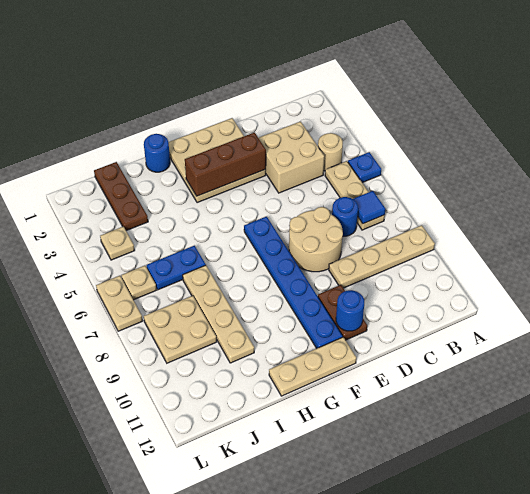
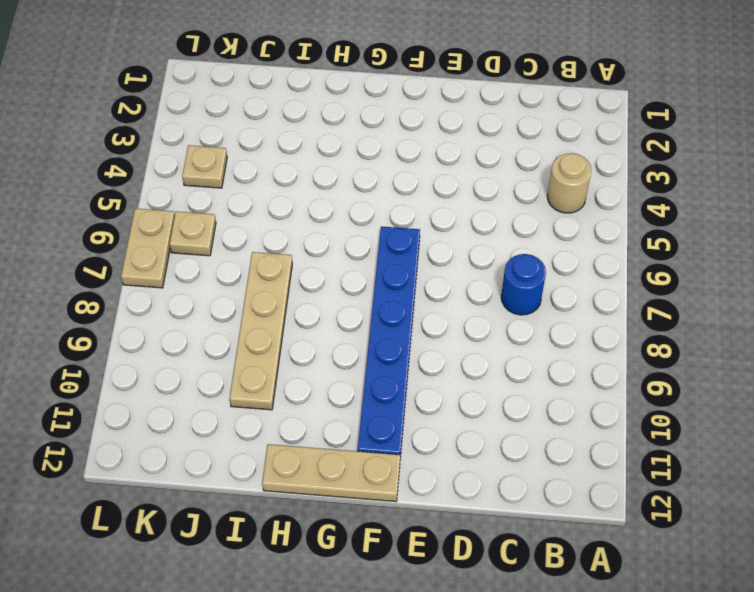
none -> blue 1x1 plate [348,152,381,183]
none -> tan 1x4 plate [329,225,435,288]
none -> tan 1x3 plate [325,161,385,230]

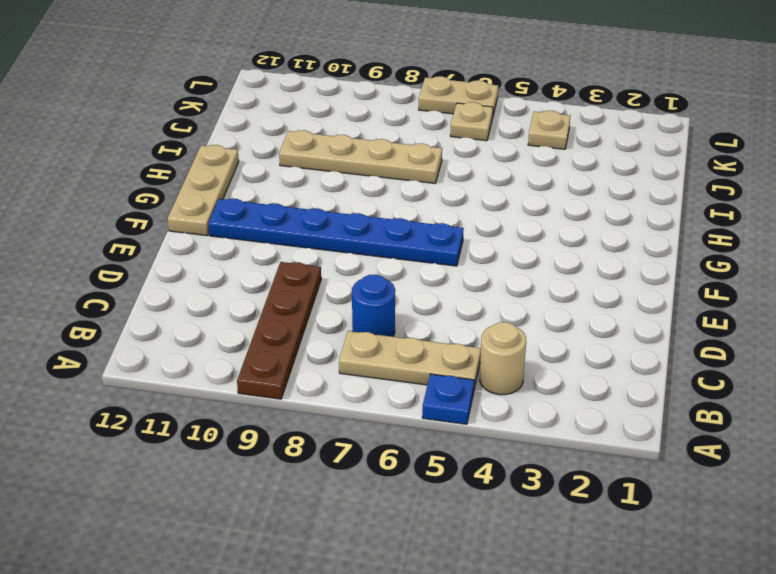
brown 1x4 plate [237,262,321,399] -> tan 1x4 plate [329,225,435,288]
none -> tan 2x2 brick [259,122,324,193]
none -> tan 2x2 round brick [289,207,343,272]
none -> tan 3x3 plate [168,118,266,203]

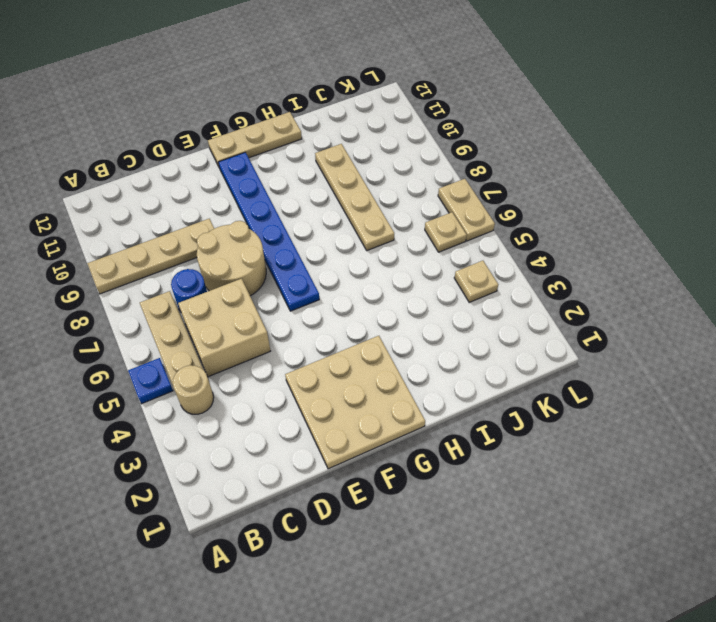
tan 2x2 brick [178,279,270,377] -> tan 2x2 brick moved to [259,122,324,193]
none -> brown 1x2 plate [318,285,367,340]
none -> blue 1x1 round brick [144,134,170,172]
none -> blue 1x2 plate [147,246,206,290]

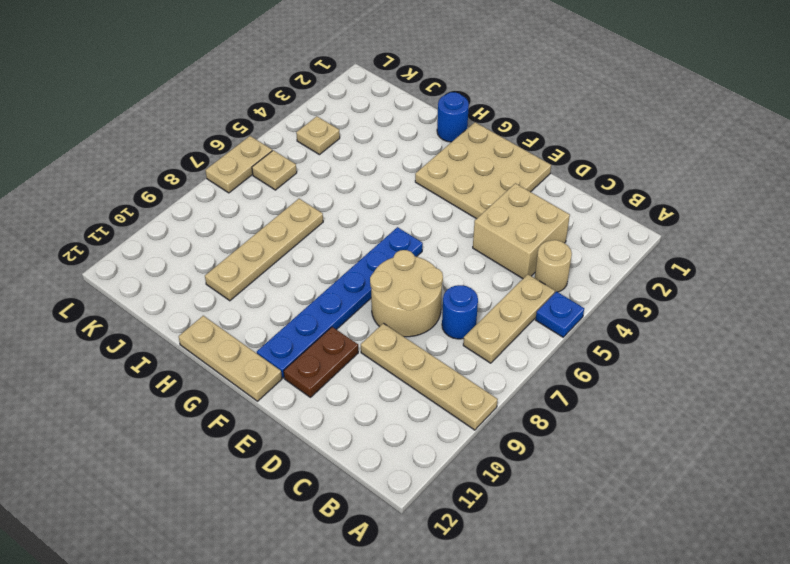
none -> blue 1x2 plate [147,246,206,290]
none -> brown 1x3 plate [94,162,148,231]
none -> tan 2x2 plate [144,296,217,363]

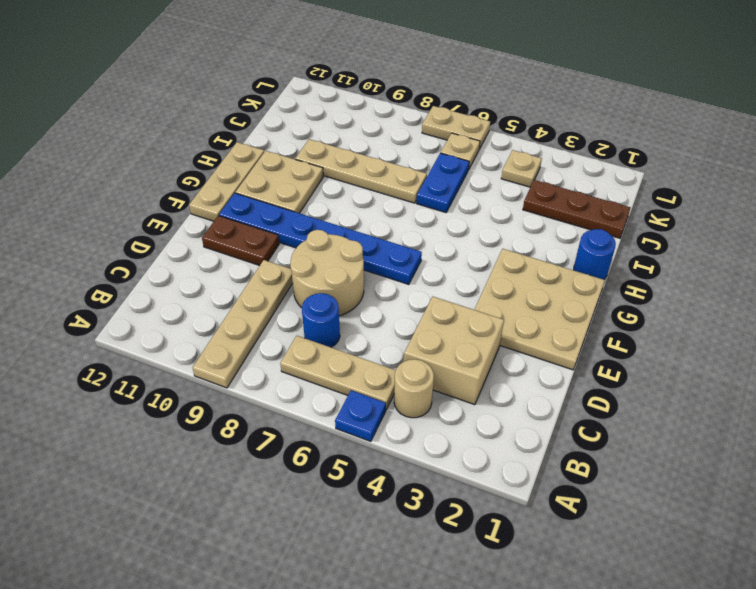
tan 2x2 plate [235,151,323,213] -> tan 2x2 plate moved to [144,296,217,363]
none -> blue 1x1 tile [353,191,385,224]
none -> brown 1x3 brick [185,132,266,196]
none -> blue 1x1 round brick [336,290,364,331]

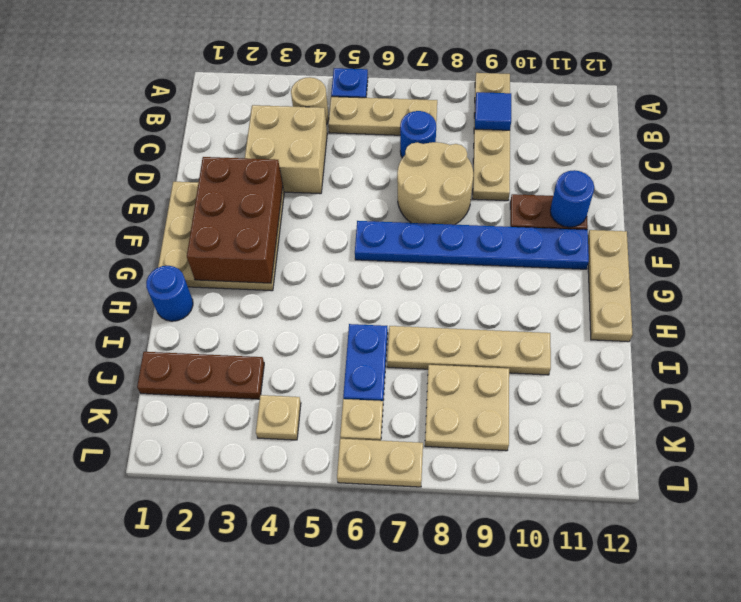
blue 1x1 tile [475,92,511,130] -> blue 1x1 tile moved to [353,191,385,224]
brown 2x3 brick [187,157,283,283] -> brown 1x3 brick [185,132,266,196]

